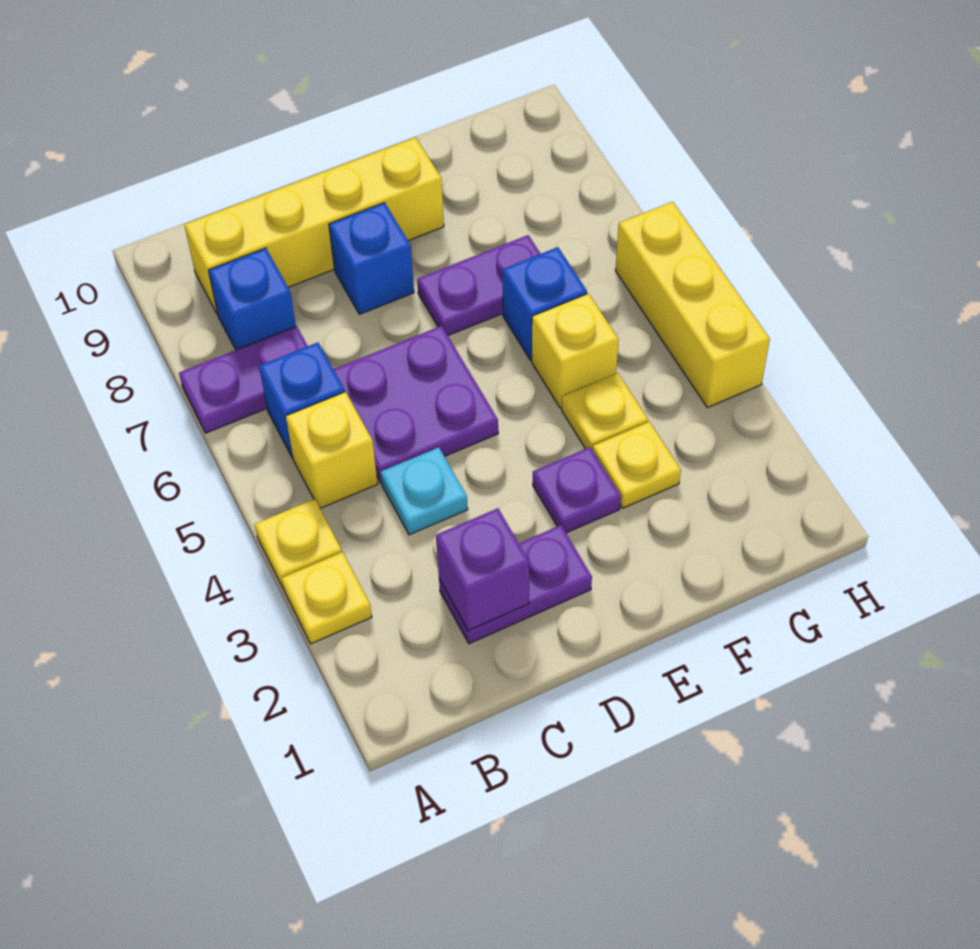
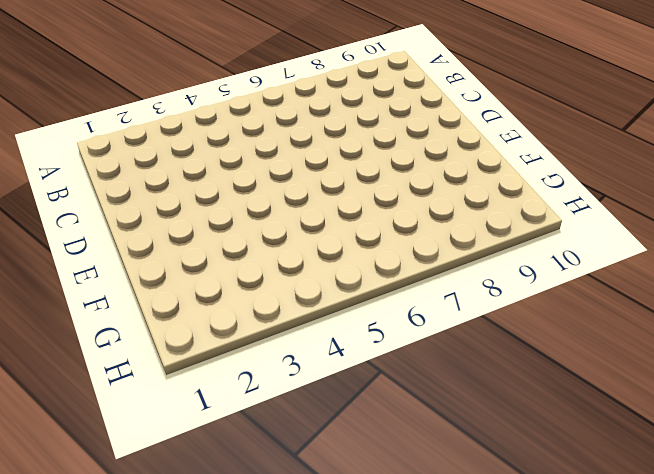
none -> yellow 1x1 plate [282,552,372,644]
none -> yellow 1x1 plate [255,499,342,587]
none -> purple 1x2 plate [179,326,307,433]

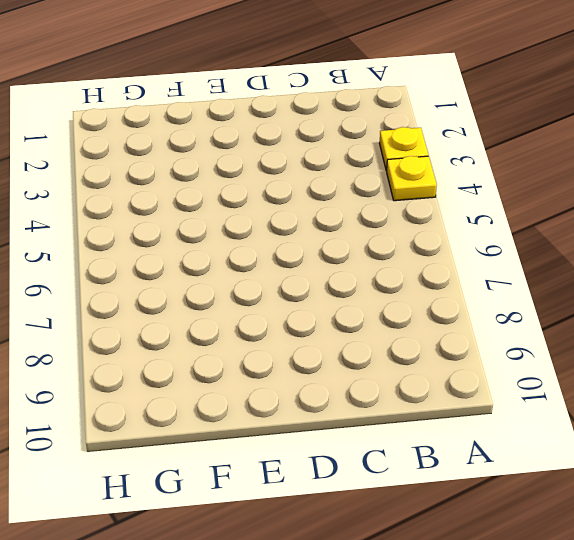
none -> purple 1x2 plate [179,326,307,433]
none -> yellow 1x1 brick [286,392,378,508]
none -> blue 1x1 brick [259,342,345,458]

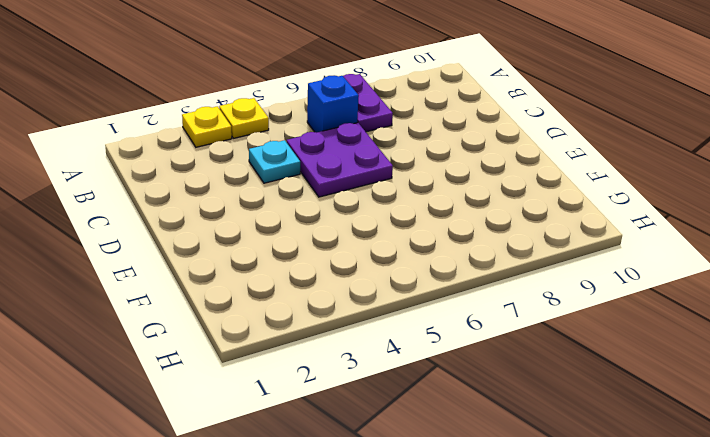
none -> yellow 1x1 brick [286,392,378,508]
none -> blue 1x1 brick [208,248,296,350]
none -> yellow 1x4 brick [185,138,444,315]

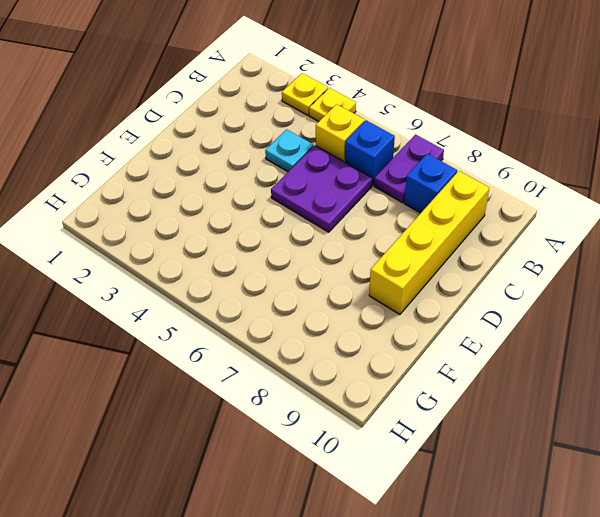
none -> purple 1x2 plate [439,525,592,644]
none -> blue 1x1 brick [329,203,414,314]
none -> purple 1x1 plate [533,447,621,533]

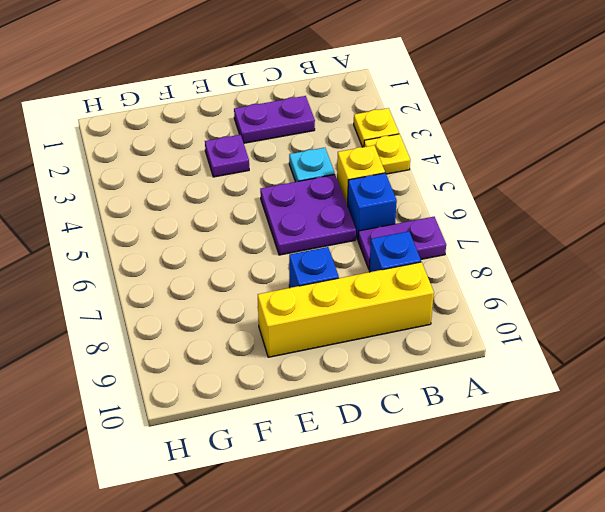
none -> purple 1x2 plate [417,235,541,335]
none -> yellow 1x1 plate [593,422,681,508]
none -> yellow 1x1 plate [562,373,648,450]

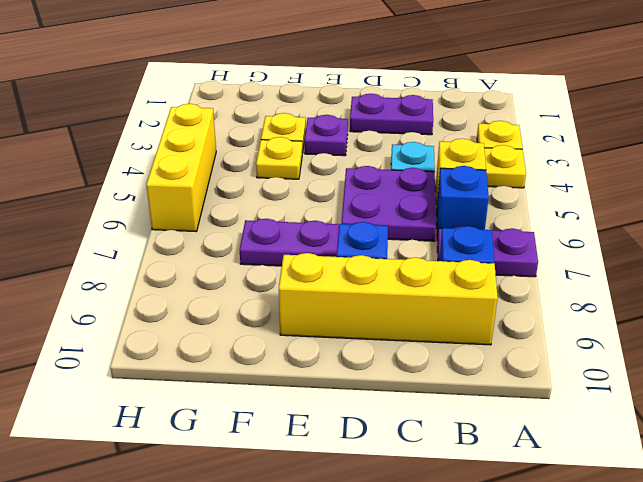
none -> yellow 1x1 brick [532,294,619,408]
none -> blue 1x1 brick [502,247,587,360]
none -> purple 1x1 brick [436,508,529,631]

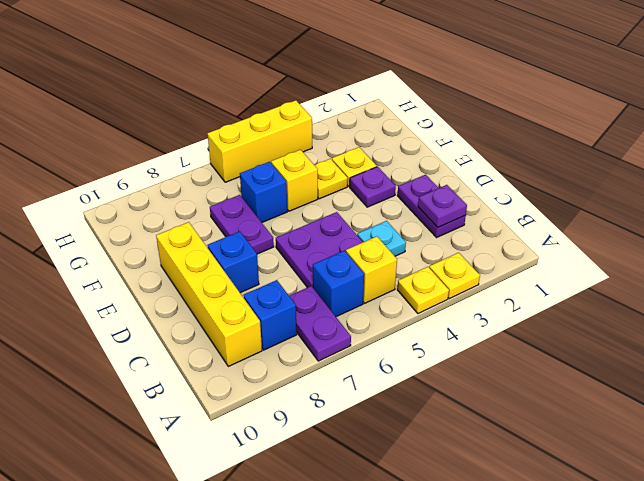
purple 1x1 plate [418,185,467,227] -> purple 1x1 brick [436,508,529,631]

